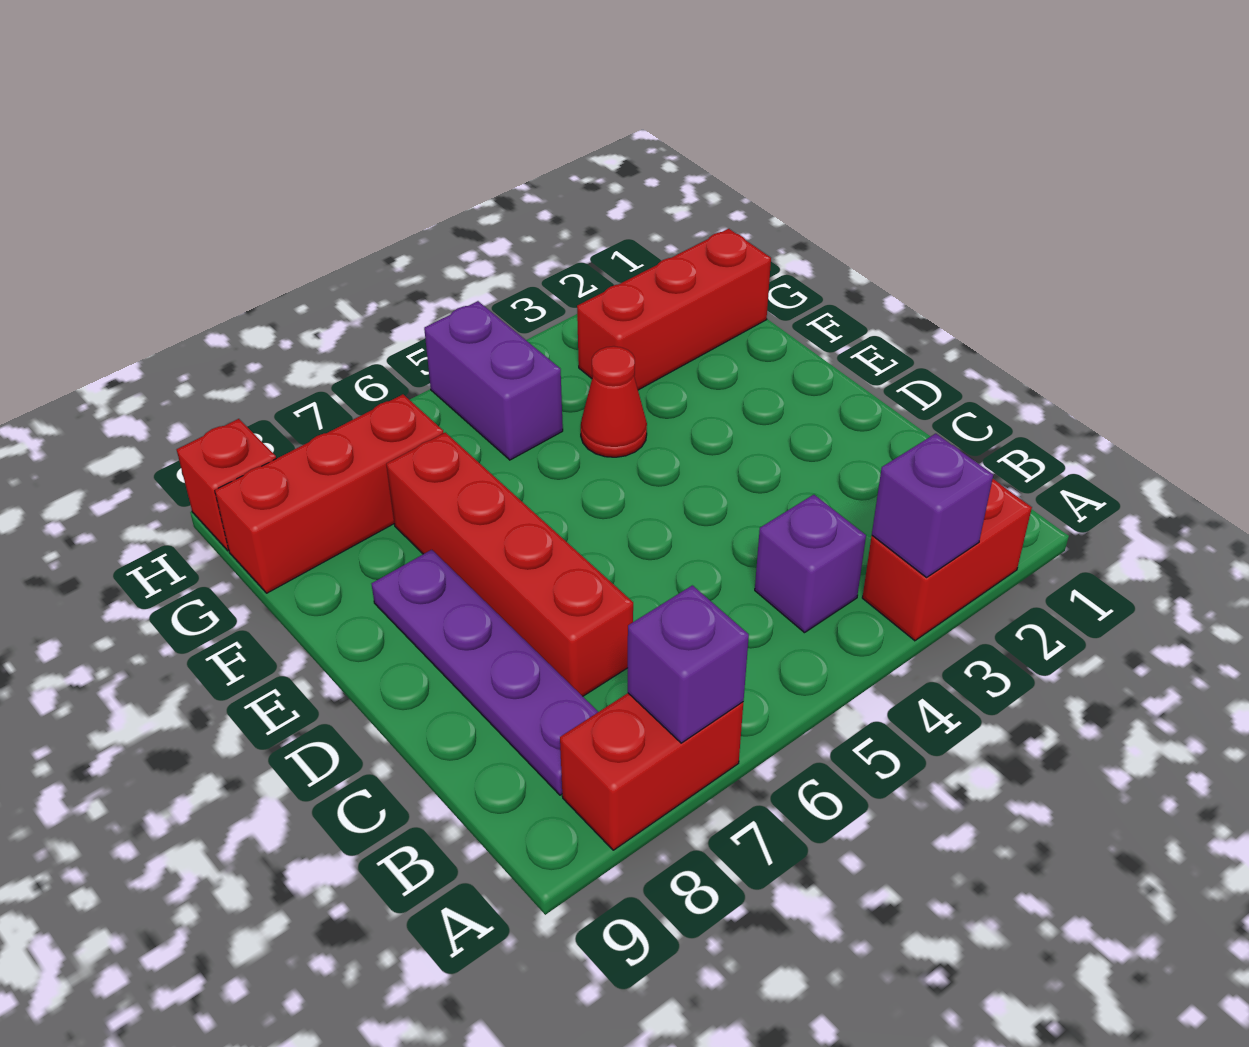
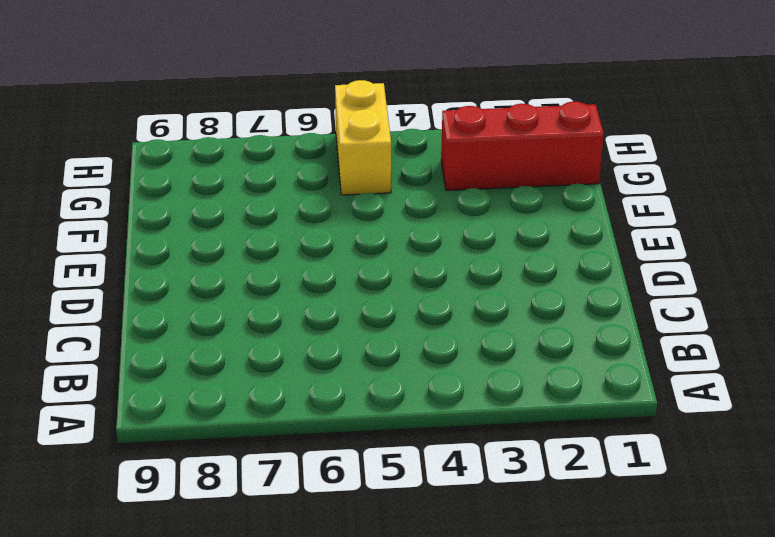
yellow 1x2 brick [335,80,391,195] -> purple 1x2 brick [424,301,563,460]
none -> red 1x2 brick [862,479,1032,641]
none -> red 1x2 brick [560,693,743,850]
none -> purple 1x1 brick [755,495,866,633]

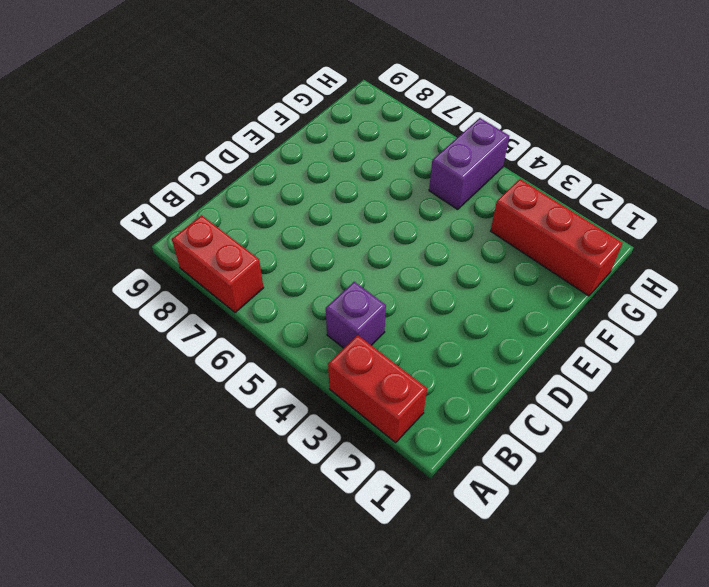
none -> purple 1x4 plate [371,550,598,795]
none -> red 1x4 brick [386,432,633,696]
none -> red 1x1 cone [581,346,647,457]

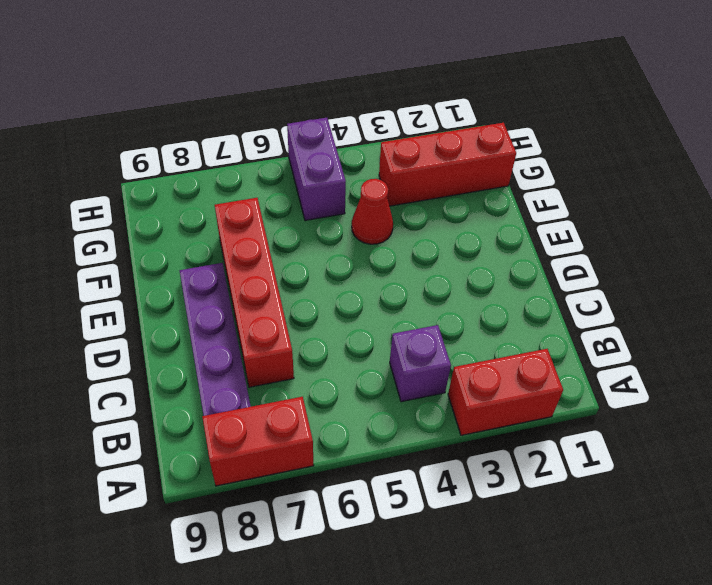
none -> red 1x3 brick [215,394,443,593]
none -> red 1x1 brick [177,419,276,551]
none -> purple 1x1 brick [872,434,993,577]

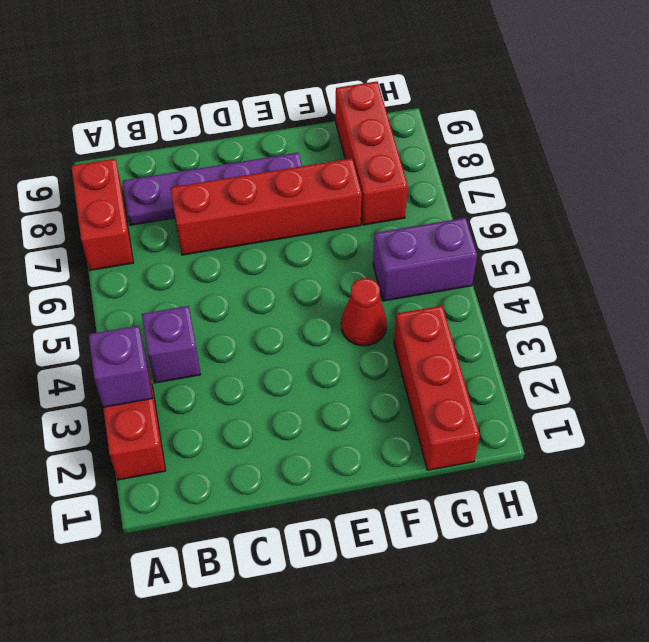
none -> red 1x1 brick [177,419,276,551]
none -> purple 1x1 brick [628,585,749,743]

